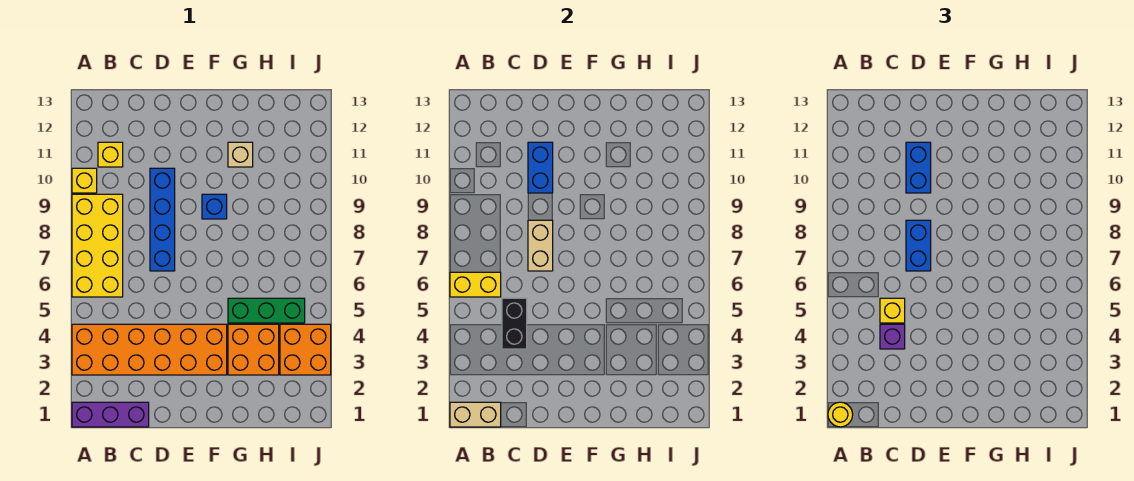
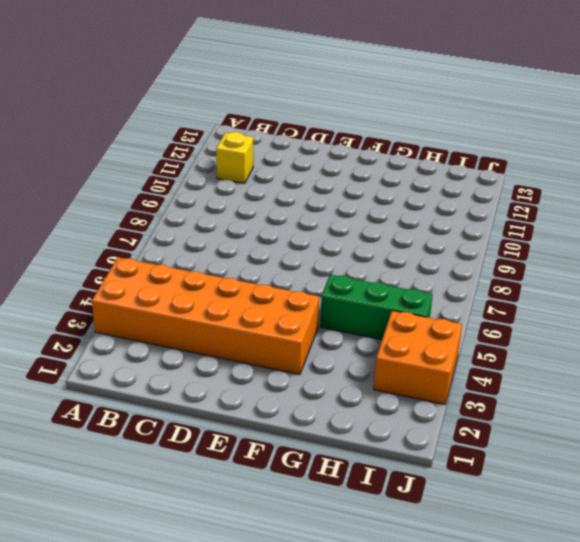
none -> purple 1x3 brick [72,402,149,427]
none -> yellow 2x4 brick [72,194,123,297]
none -> yellow 1x1 brick [72,168,97,193]

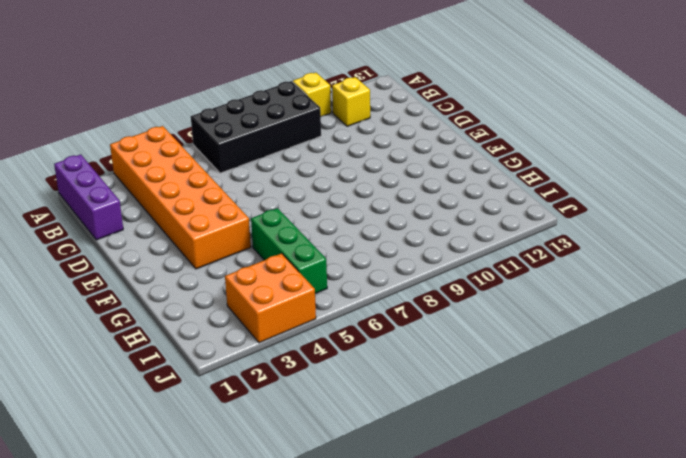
black 2x4 brick [191,81,321,173] -> yellow 2x4 brick [72,194,123,297]
none -> blue 1x4 brick [150,168,175,271]
none -> blue 1x1 brick [202,194,227,219]
none -> orange 2x2 brick [228,324,279,375]

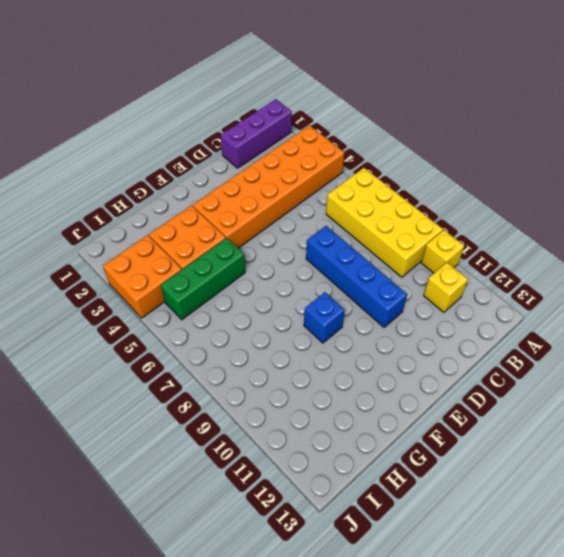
none -> tan 1x1 brick [228,142,253,167]
none -> tan 1x2 brick [450,402,501,427]
none -> yellow 1x2 brick [450,272,501,297]

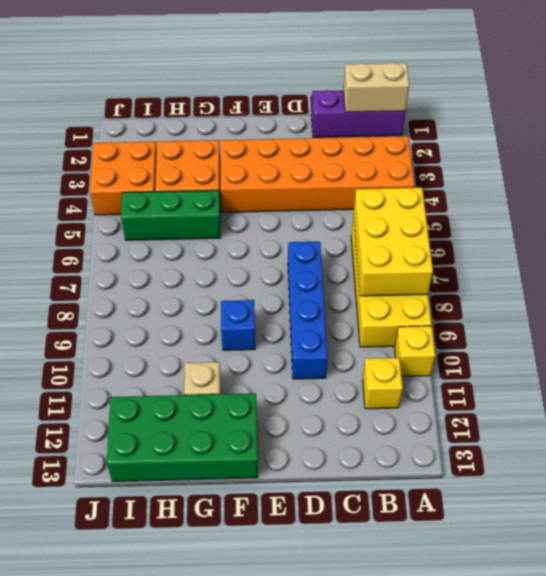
yellow 2x3 brick [353,188,433,296] -> yellow 1x2 brick [450,272,501,297]
green 2x4 brick [107,393,258,482] -> none
none -> black 1x2 brick [502,298,527,349]
none -> tan 1x2 brick [528,220,553,271]
none -> blue 1x2 brick [528,142,553,193]

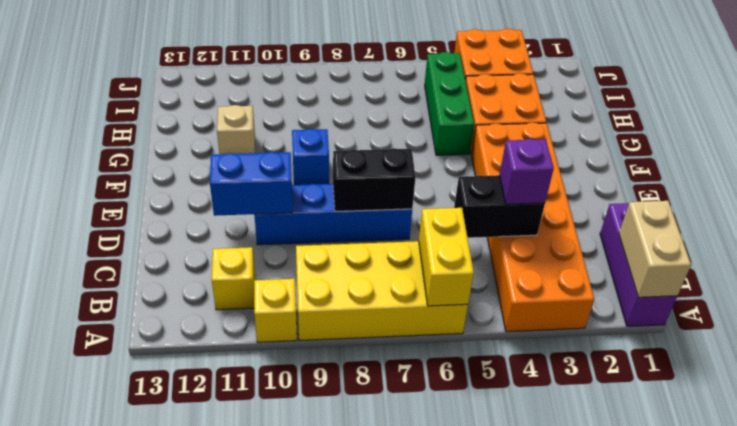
black 1x2 brick [333,148,416,211] -> tan 1x2 brick [528,220,553,271]
none -> yellow 1x1 round brick [828,402,853,427]
none -> yellow 1x1 brick [880,298,905,323]
none -> blue 1x2 brick [906,220,931,271]

